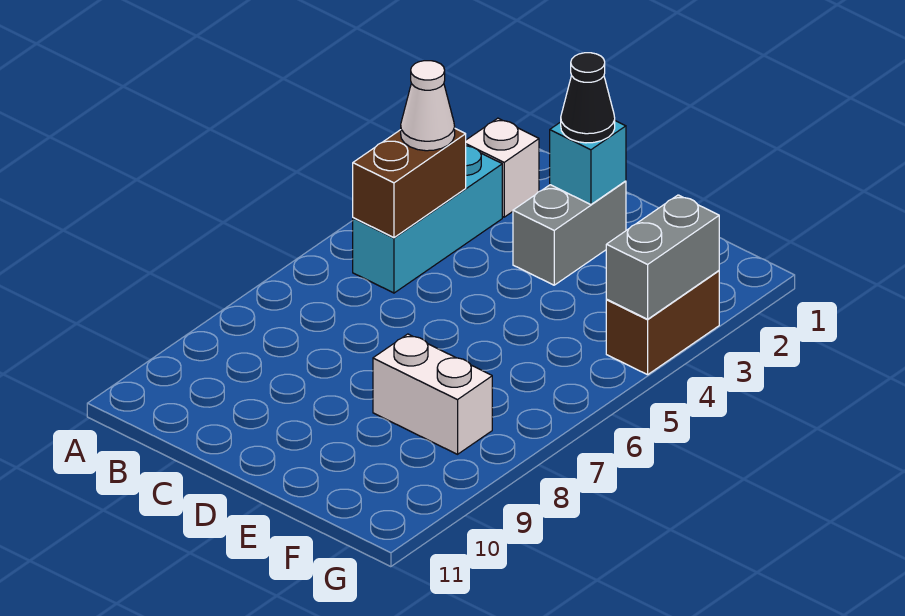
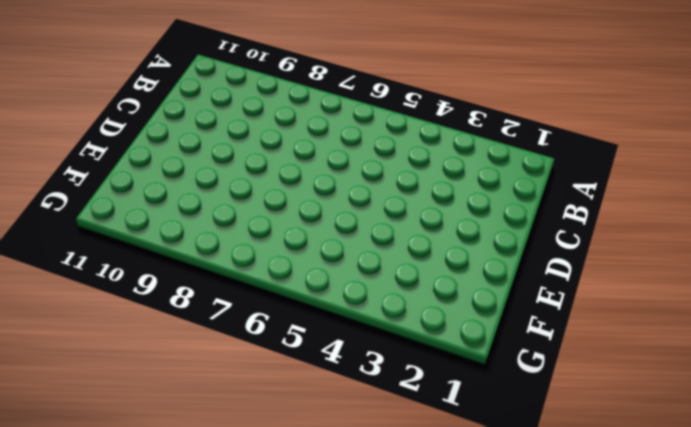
none -> white 1x1 brick [466,118,539,217]
none -> cyan 1x3 brick [353,146,502,293]

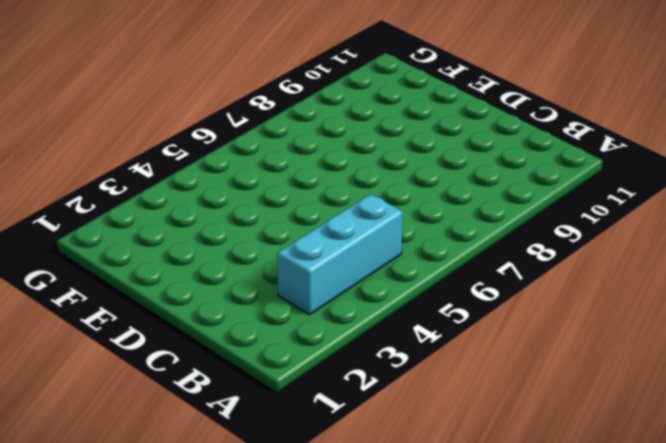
none -> white 1x1 brick [466,118,539,217]
none -> grey 1x2 brick [513,181,626,285]

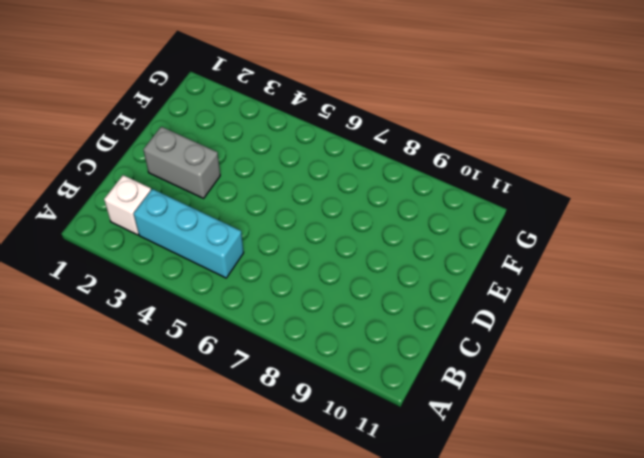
none -> white 1x2 brick [373,334,492,454]
none -> brown 1x2 brick [606,271,719,375]

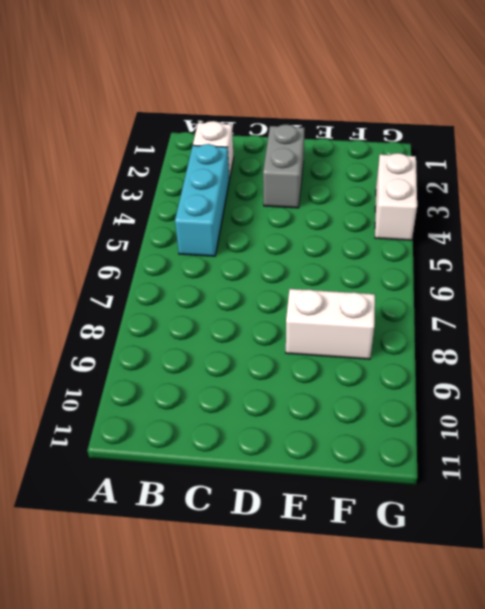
white 1x2 brick [375,153,417,240] -> brown 1x2 brick [606,271,719,375]
none -> brown 1x2 brick [353,129,466,238]
none -> cyan 1x1 brick [550,121,626,205]

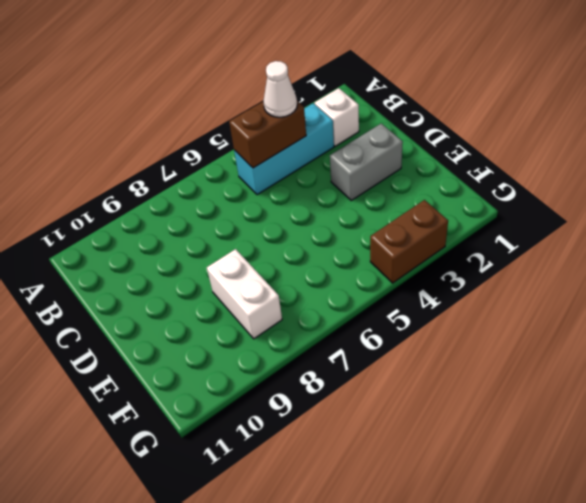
none -> cyan 1x1 brick [550,121,626,205]
none -> grey 1x2 brick [606,195,719,319]

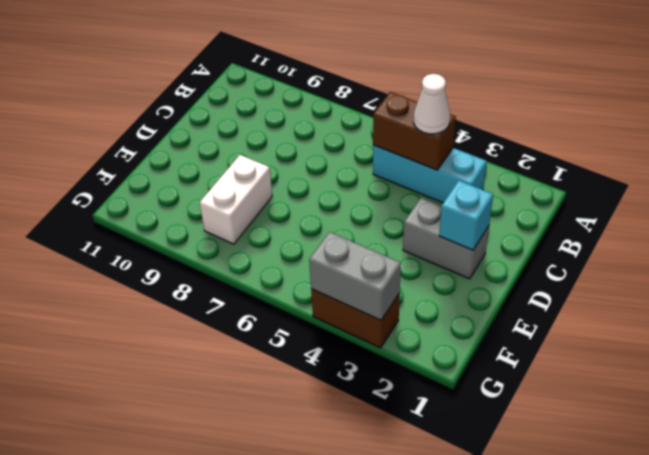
none -> white 1x1 brick [466,118,539,217]
none -> black 1x1 cone [561,53,615,143]

